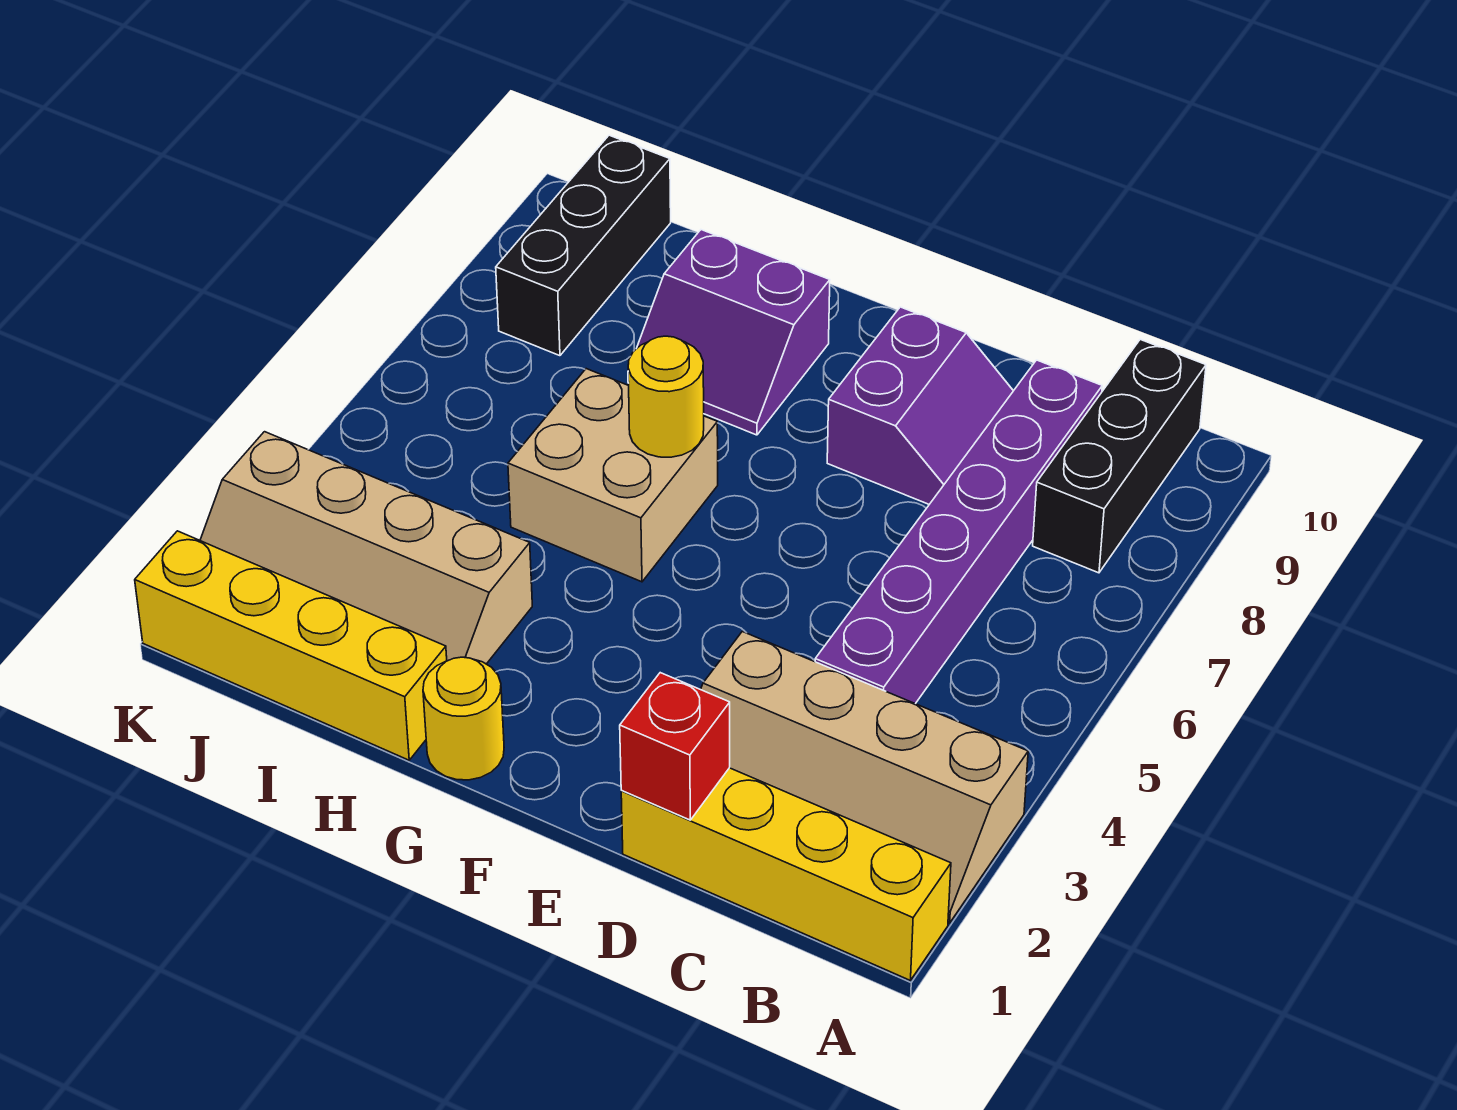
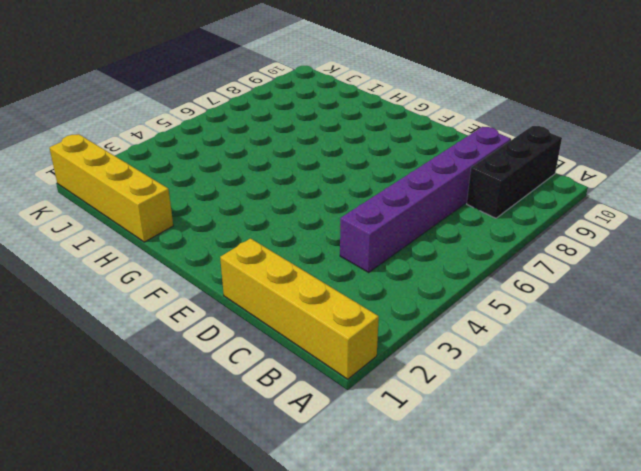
none -> tan 2x4 slope [701,631,1028,923]
none -> purple 2x2 slope [827,307,1013,504]
none -> yellow 1x1 round brick [423,657,504,780]

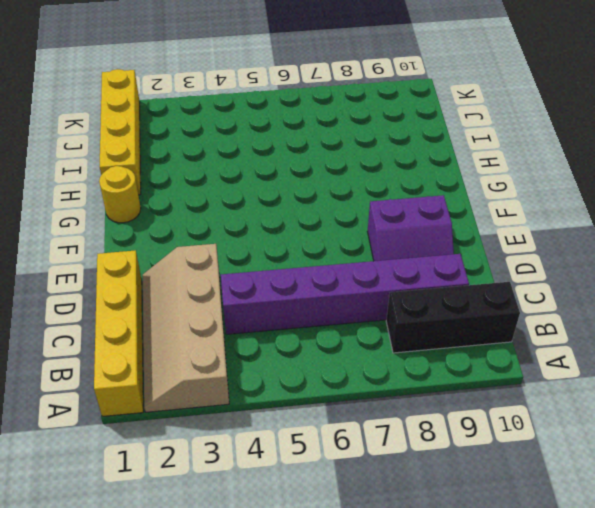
none -> tan 2x2 brick [508,369,718,582]
none -> purple 2x2 slope [628,230,830,435]
none -> tan 2x4 slope [200,432,532,664]

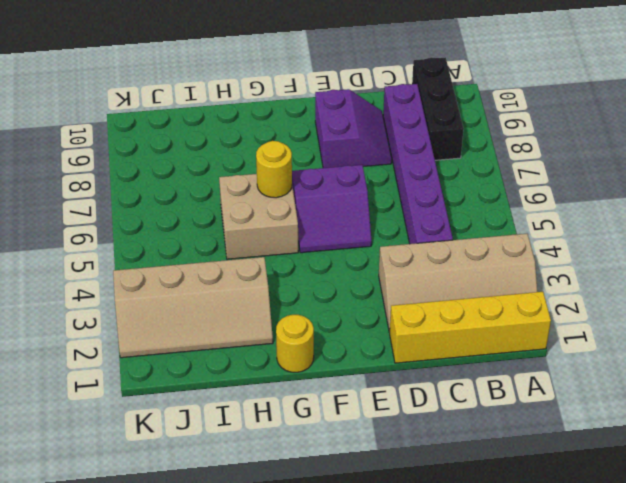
purple 2x2 slope [292,165,372,253] -> purple 2x2 slope moved to [628,230,830,435]
none -> yellow 1x4 brick [135,531,447,760]
none -> black 1x3 brick [496,135,671,356]
none -> red 1x1 brick [620,673,730,820]

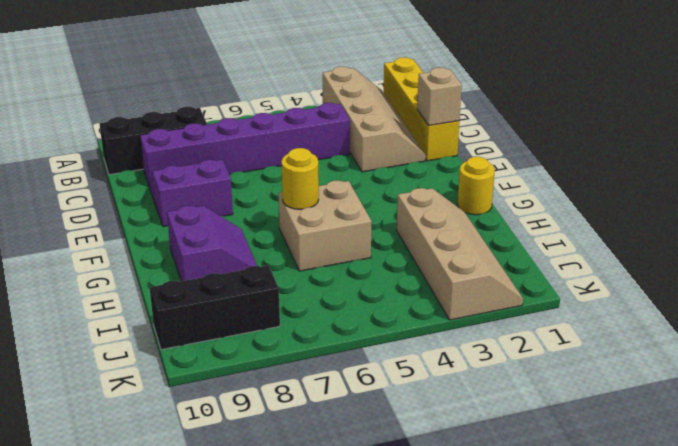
tan 1x1 brick [417,68,462,126] -> red 1x1 brick [620,673,730,820]
none -> yellow 1x4 brick [135,531,447,760]

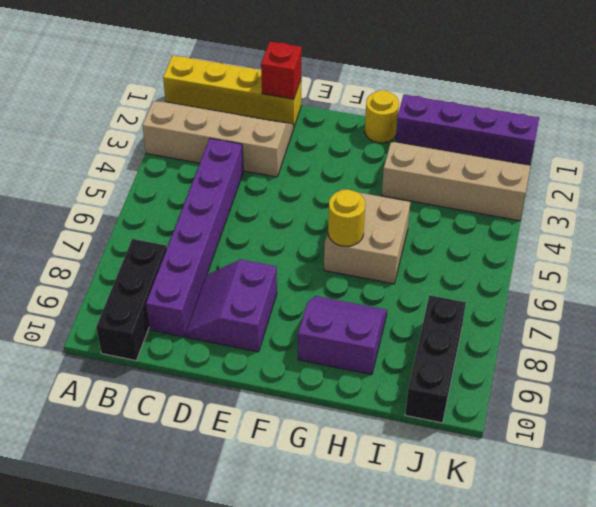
purple 1x4 brick [395,95,539,165] -> yellow 1x4 brick [135,531,447,760]

